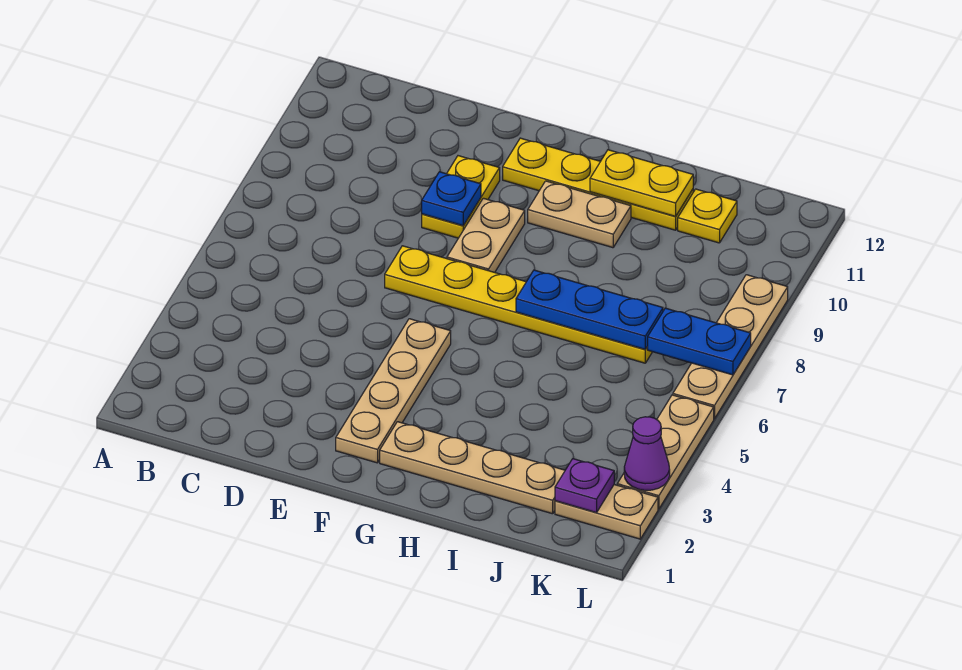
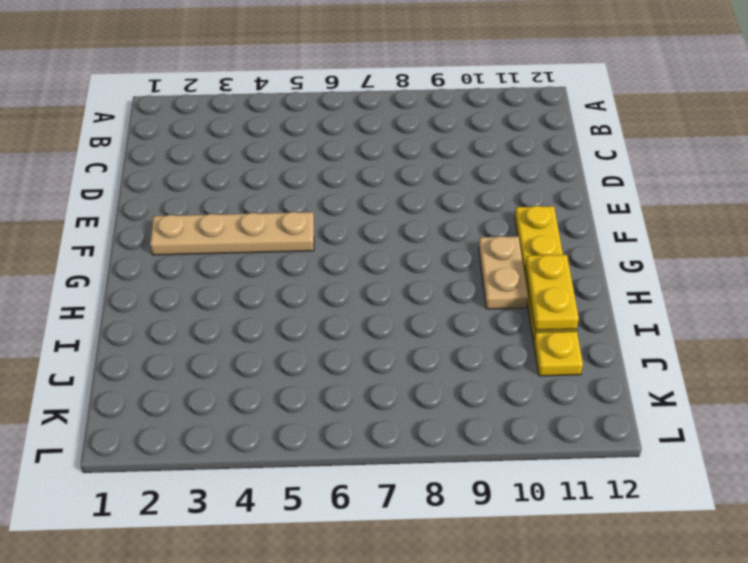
none -> yellow 1x6 plate [385,246,652,363]
none -> yellow 1x2 plate [422,156,500,238]
none -> tan 1x2 plate [447,198,525,272]

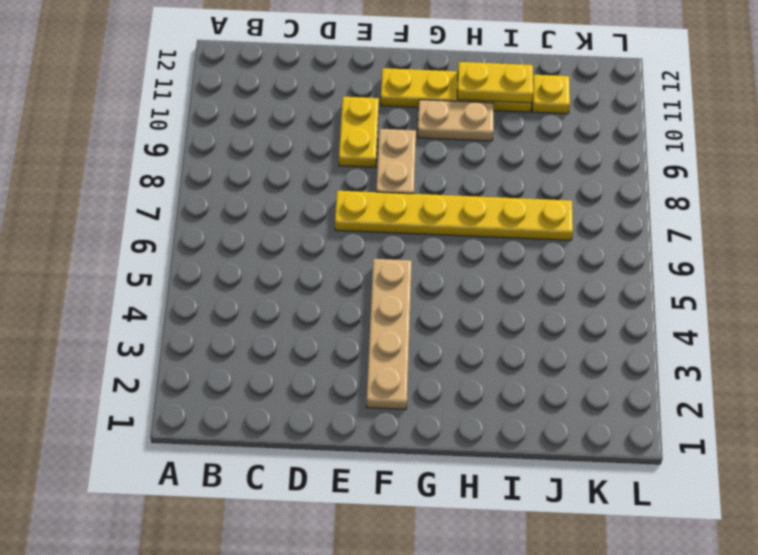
none -> tan 1x4 plate [380,422,565,514]
none -> tan 1x2 plate [555,485,658,539]
none -> tan 1x3 plate [617,395,714,509]

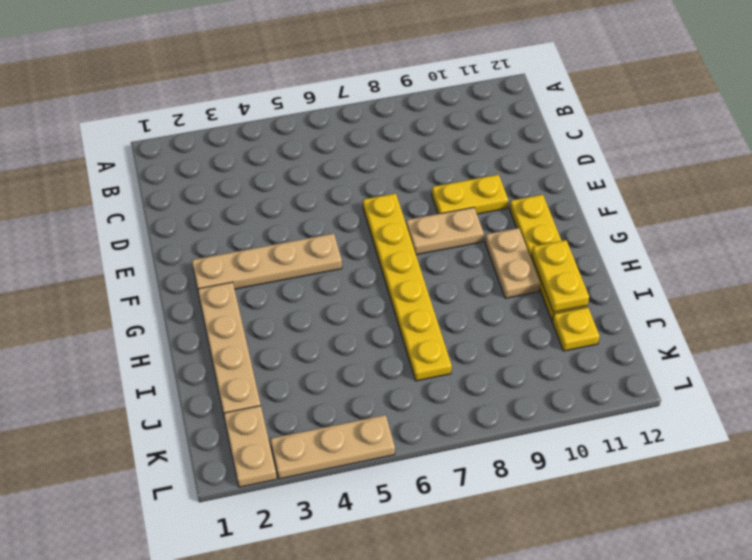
none -> tan 1x4 plate [673,275,788,419]
none -> blue 1x1 plate [422,172,481,226]
none -> blue 1x3 plate [516,270,663,349]

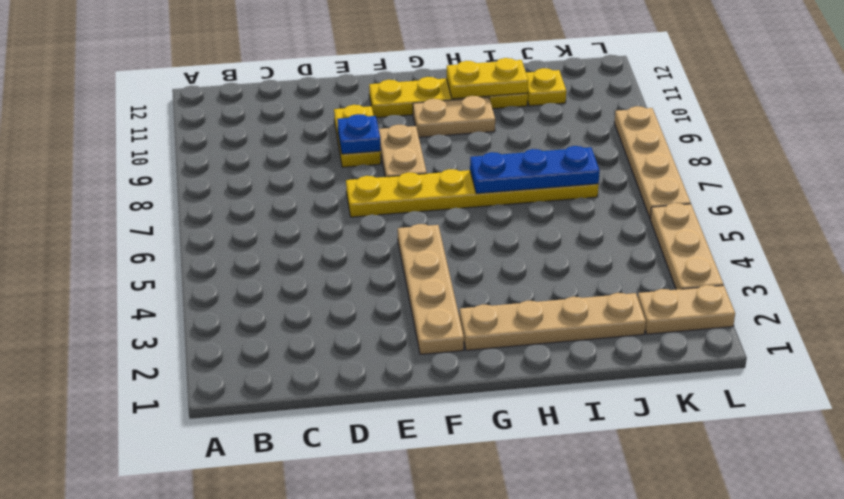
none -> purple 1x1 plate [555,459,614,513]
none -> blue 1x2 plate [647,308,751,375]
none -> purple 1x1 cone [624,417,670,490]

